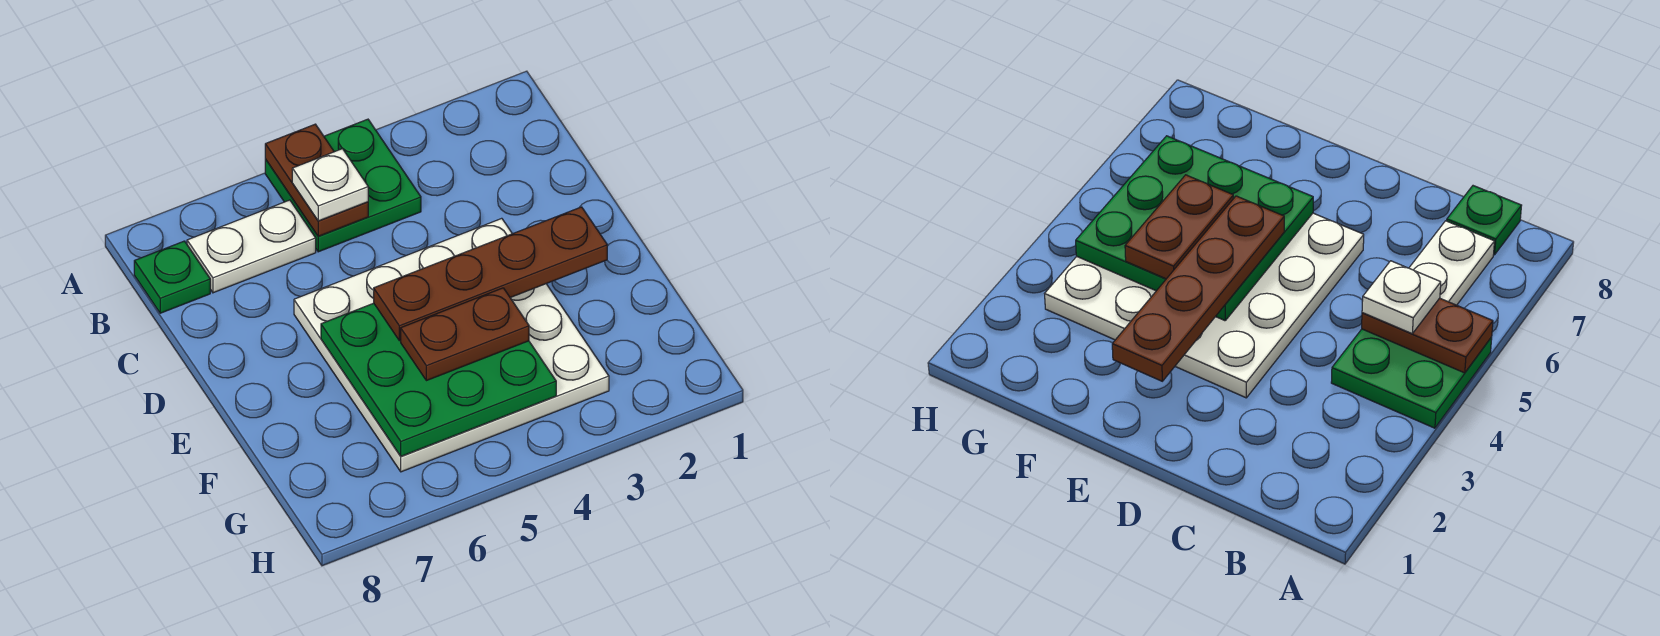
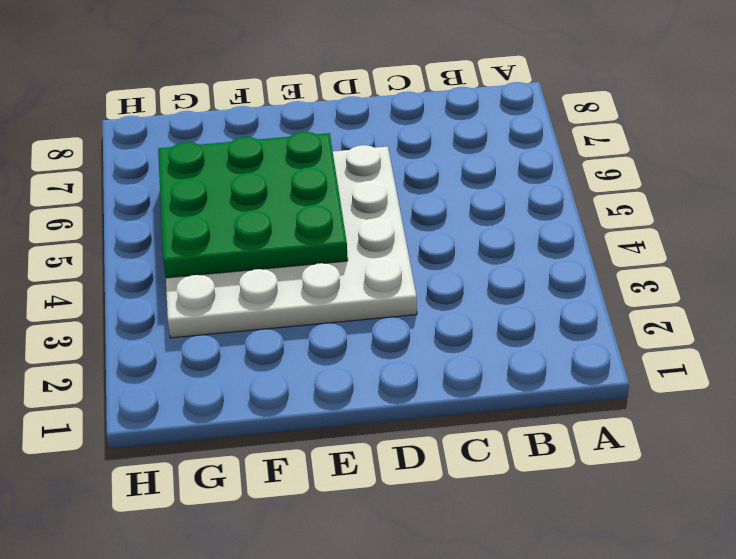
none -> green 2x2 plate [265,119,421,252]
none -> white 1x2 plate [187,200,316,293]

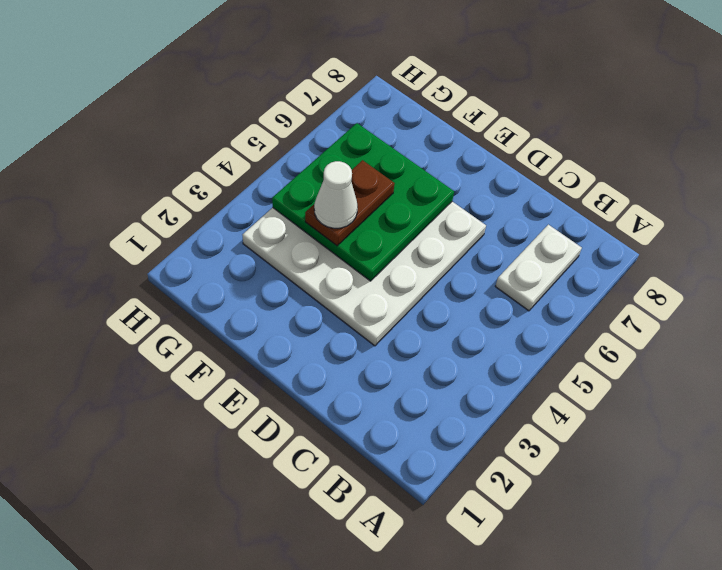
white 1x1 cone [314,161,358,228] -> none
none -> green 2x2 plate [265,119,421,252]
none -> green 1x1 plate [134,241,210,313]

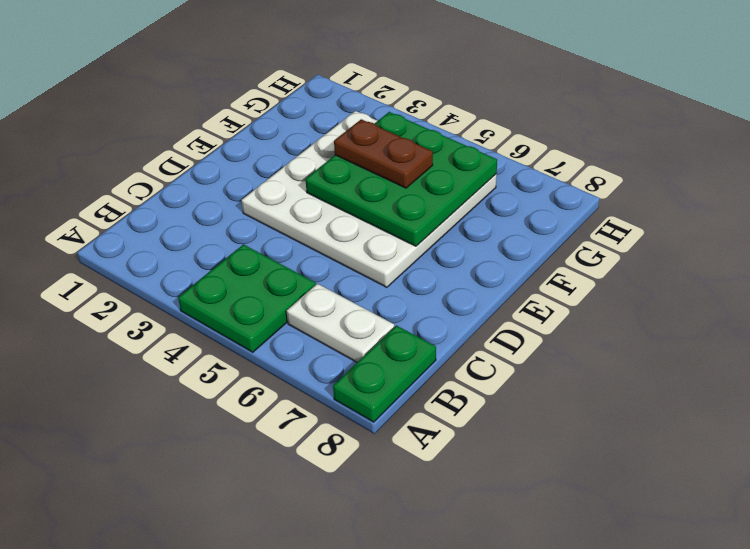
green 1x2 plate [333,326,436,422] -> green 1x1 plate [134,241,210,313]
none -> brown 1x2 plate [265,124,368,236]
none -> white 1x1 plate [292,149,368,221]

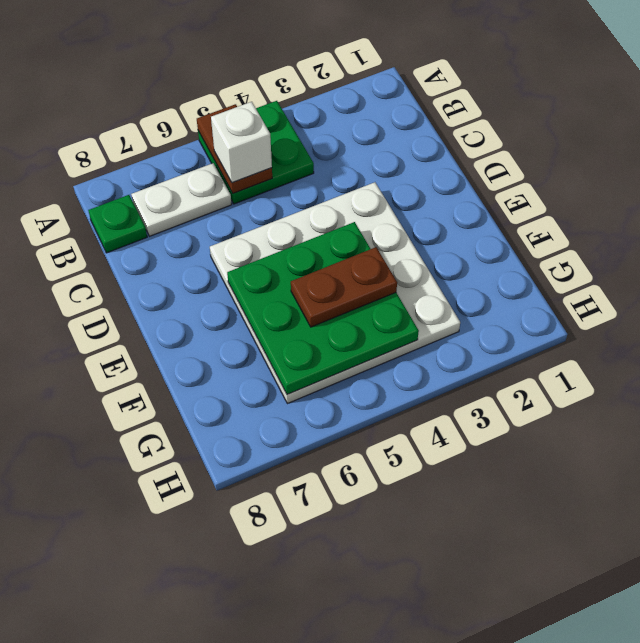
white 1x1 brick [211,102,272,183] -> white 1x1 plate [292,149,368,221]
none -> brown 1x4 plate [374,207,607,341]

